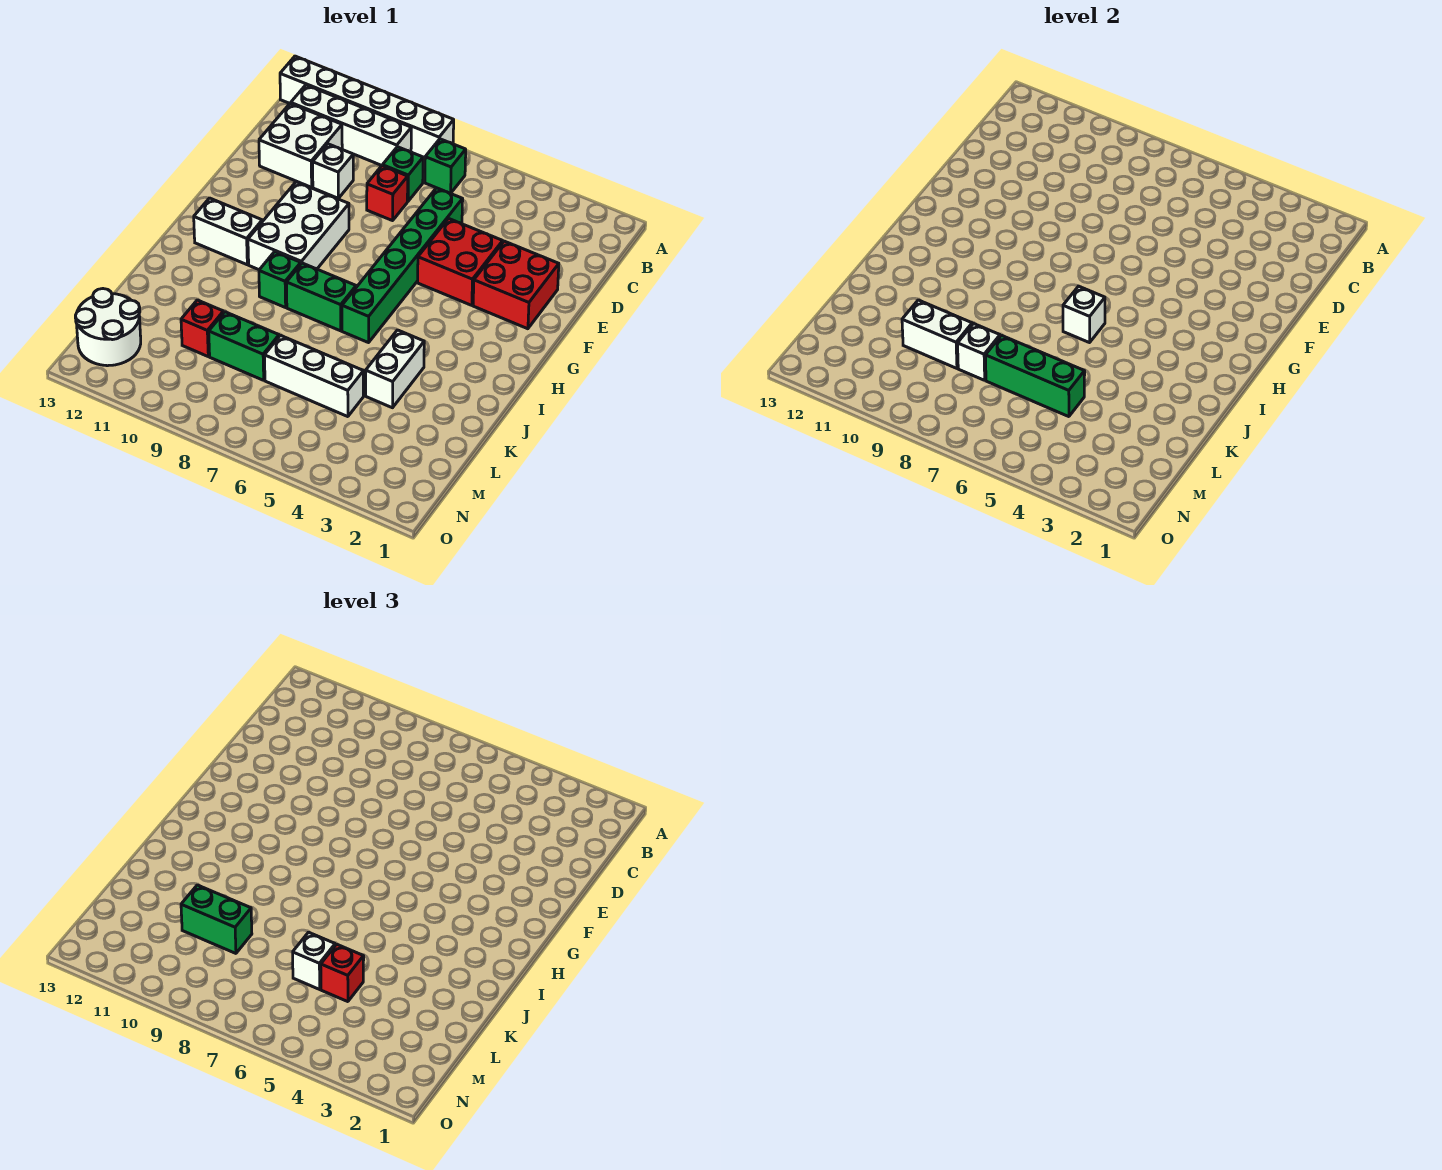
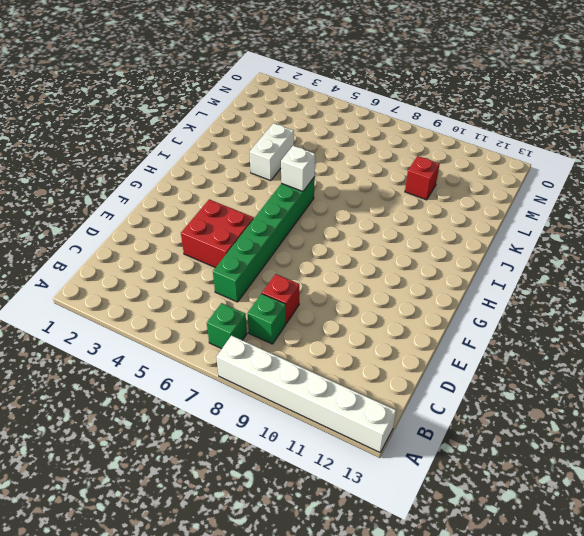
none -> white 1x4 brick [291,85,411,166]
none -> white 2x2 brick [259,103,342,187]
none -> white 1x1 brick [313,144,353,198]

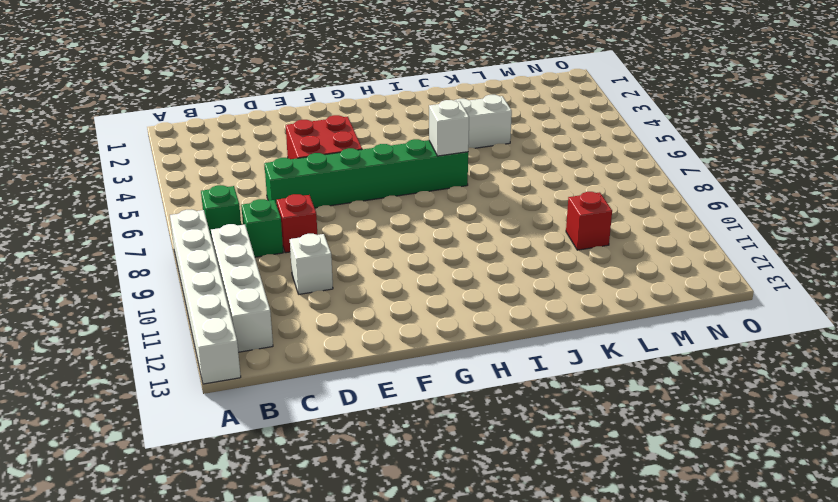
none -> white 2x2 brick [259,103,342,187]
none -> red 2x2 brick [473,241,559,329]
none -> white 2x3 brick [248,182,349,270]

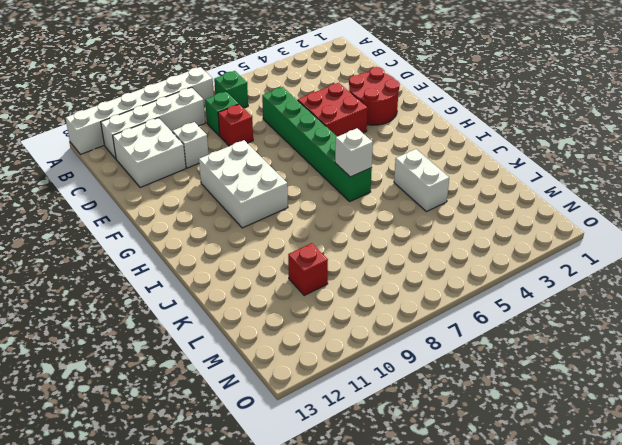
red 2x2 round brick [349,67,400,125] -> red 2x2 brick [473,241,559,329]
none -> white 1x2 brick [194,198,262,265]
none -> green 1x2 brick [286,263,356,331]
none -> green 1x1 brick [259,252,301,308]

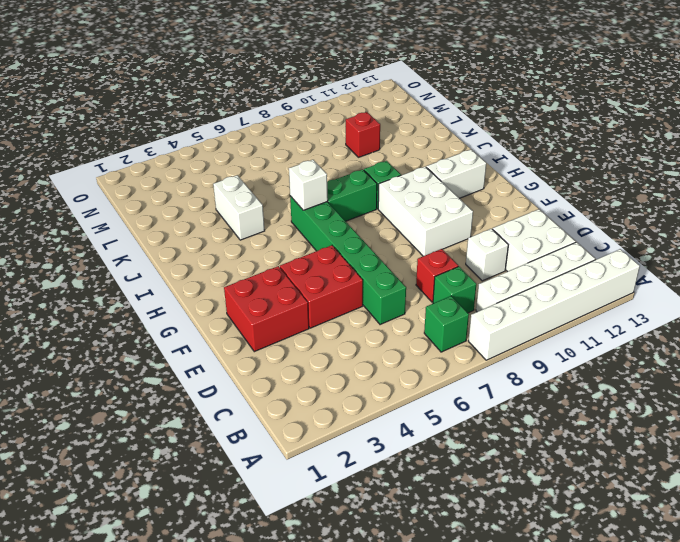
none -> white 1x3 brick [264,335,364,417]
none -> green 1x2 brick [209,312,279,380]
none -> white 2x2 round brick [75,289,141,366]

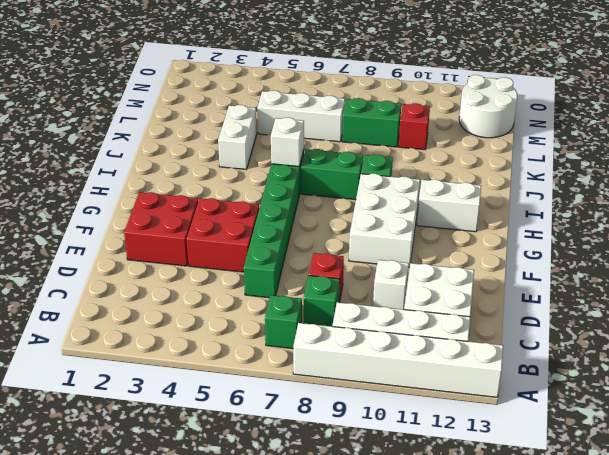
none -> green 1x3 brick [985,335,1085,417]
none -> white 1x1 brick [958,324,1000,380]
none -> white 1x2 brick [902,300,972,368]

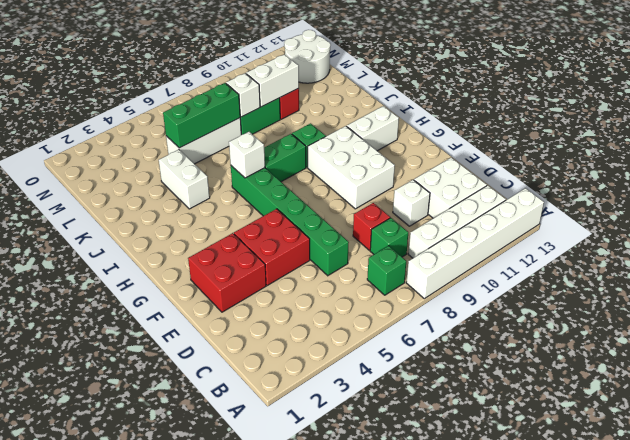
none -> red 1x1 brick [321,944,364,1002]
none -> white 1x1 brick [293,932,335,989]
none -> green 1x2 brick [181,885,252,953]

